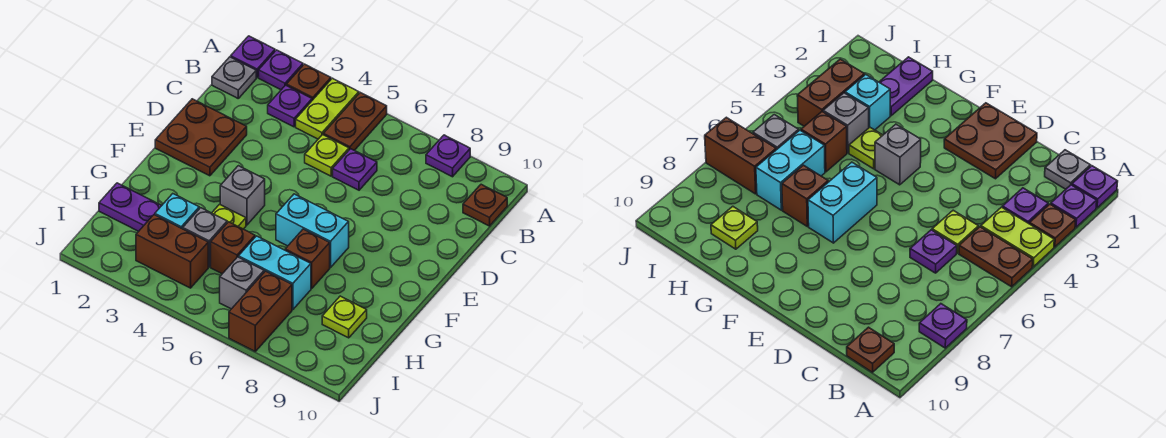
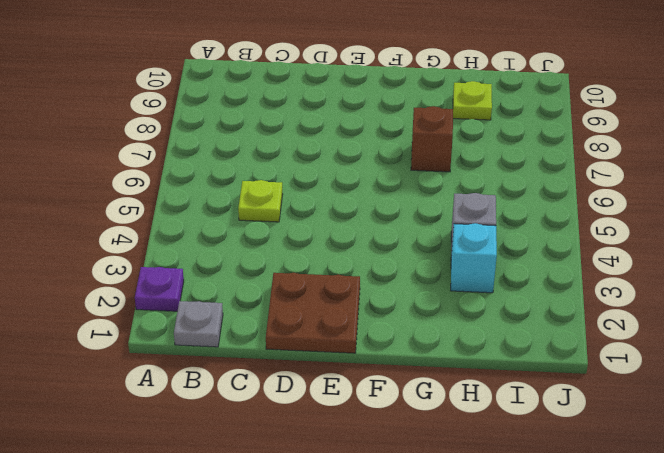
none -> purple 1x1 plate [231,36,275,77]
none -> brown 1x1 plate [286,64,331,100]
none -> lime 1x2 plate [296,78,359,139]

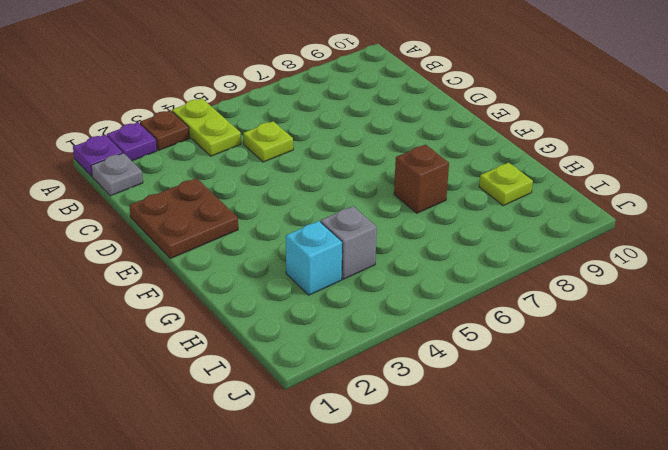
none -> brown 1x2 plate [323,93,387,150]
none -> purple 1x1 plate [426,135,470,177]
none -> purple 1x1 plate [268,85,312,127]

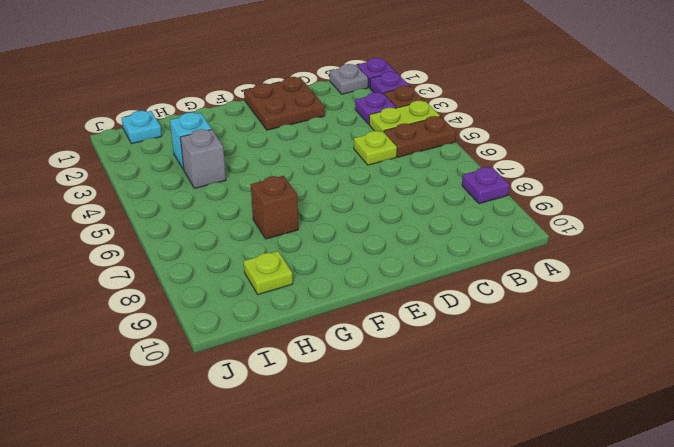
cyan 1x1 plate [122,111,162,144] -> none
none -> brown 1x1 plate [463,184,507,226]
none -> purple 1x1 plate [333,149,377,190]
none -> grey 1x1 brick [220,166,265,225]

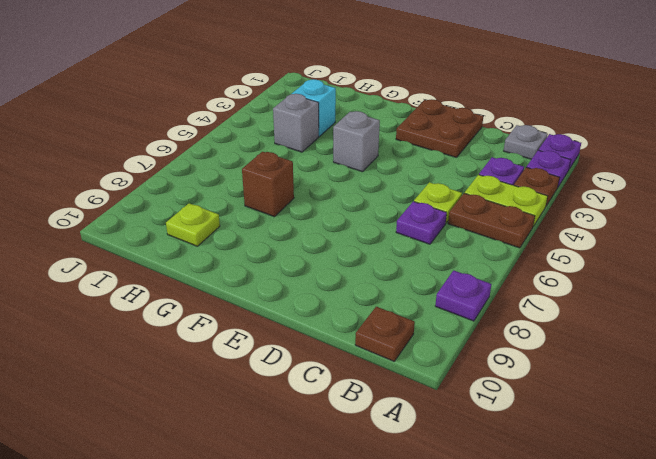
none -> cyan 1x2 brick [276,194,349,268]
none -> lime 1x1 plate [212,204,246,229]
none -> purple 1x2 plate [99,183,162,231]

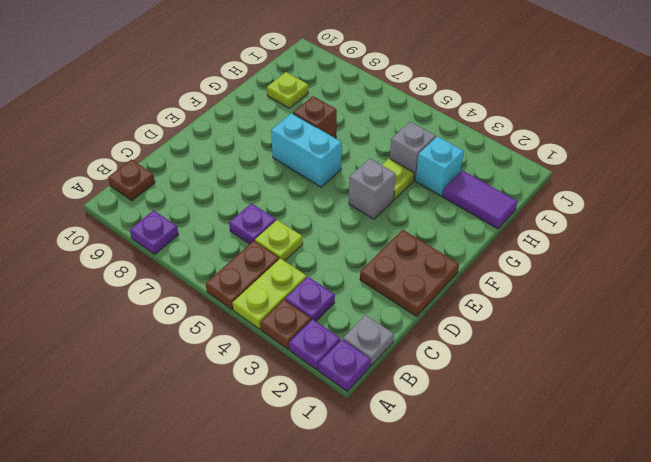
purple 1x2 tile [443,170,518,229] -> purple 1x2 plate [99,183,162,231]
none -> brown 1x1 brick [211,222,255,274]
none -> cyan 1x2 brick [239,236,311,310]
none -> brown 1x2 brick [136,215,208,288]

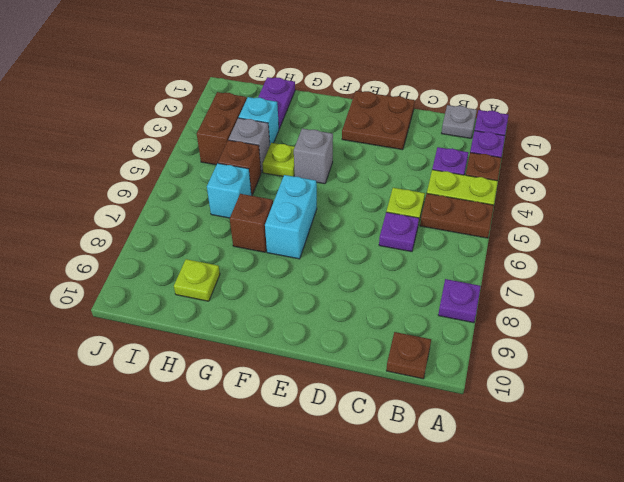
cyan 1x1 brick [207,163,251,218] -> cyan 1x2 brick [239,236,311,310]
none -> grey 1x1 brick [220,257,264,309]
none -> brown 1x2 brick [229,271,292,351]

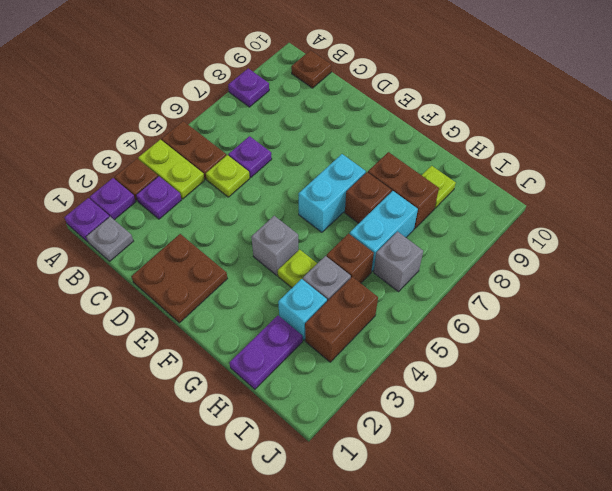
brown 1x2 brick [368,152,439,229] -> brown 1x2 brick moved to [229,271,292,351]

